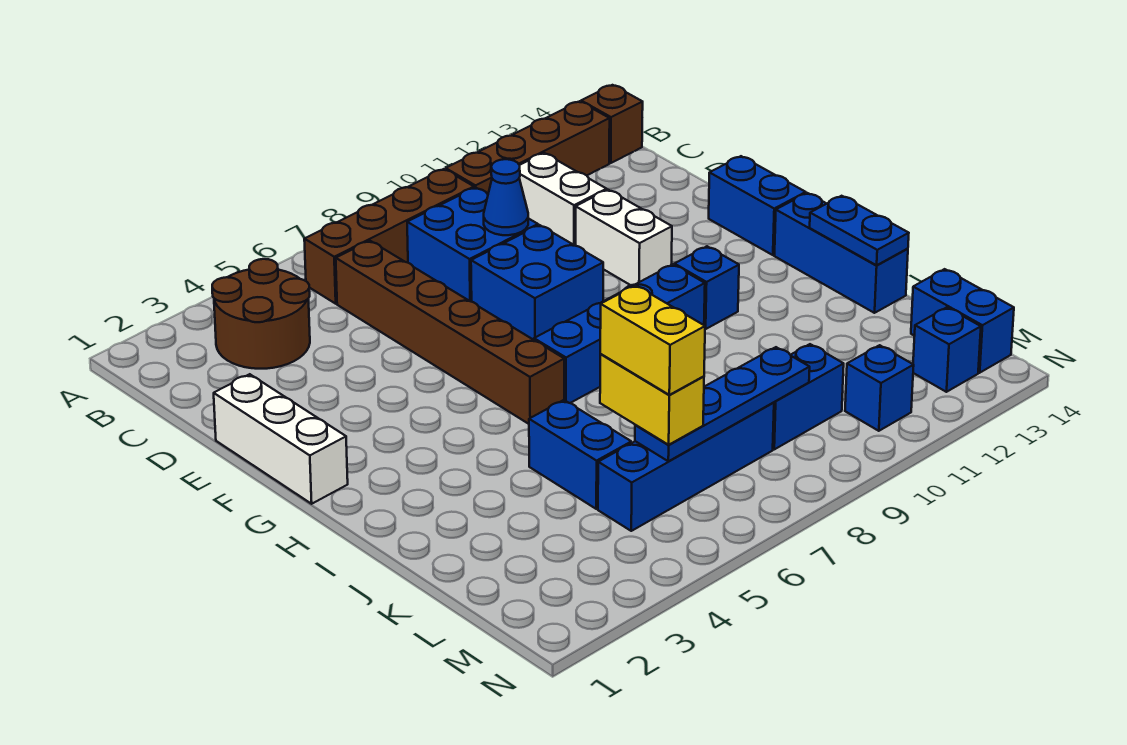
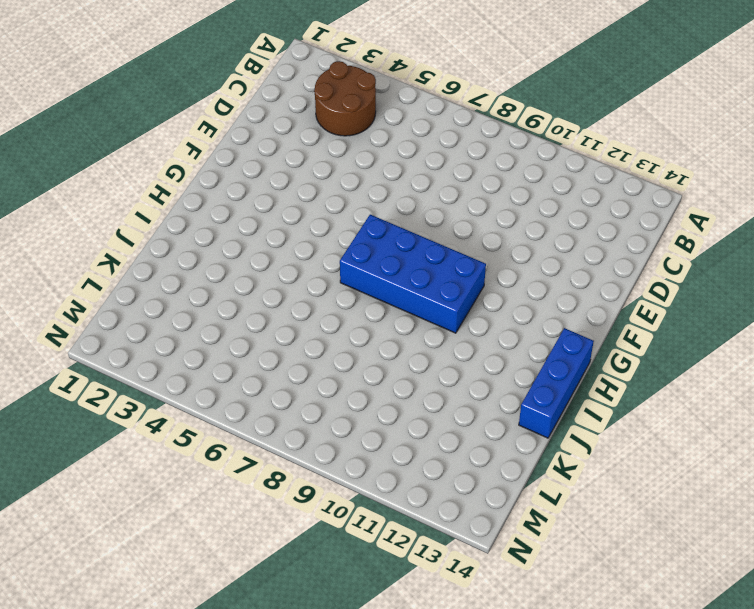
blue 2x4 brick [340,215,486,333] -> blue 1x4 brick [534,265,705,403]
none -> brown 1x4 brick [304,169,474,304]
none -> brown 1x4 brick [446,101,610,194]
none -> brown 1x1 brick [581,85,643,163]

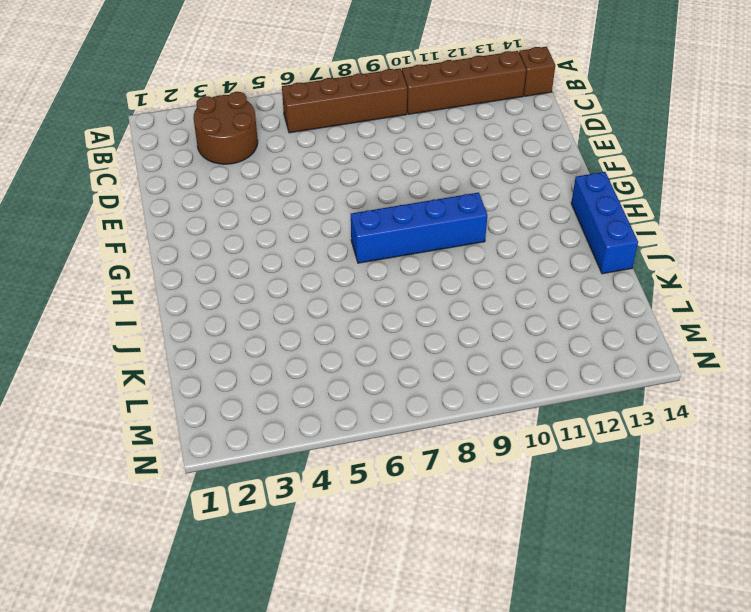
none -> brown 1x6 brick [336,241,564,424]
none -> blue 2x2 brick [407,187,538,302]
none -> white 1x2 brick [519,153,607,246]

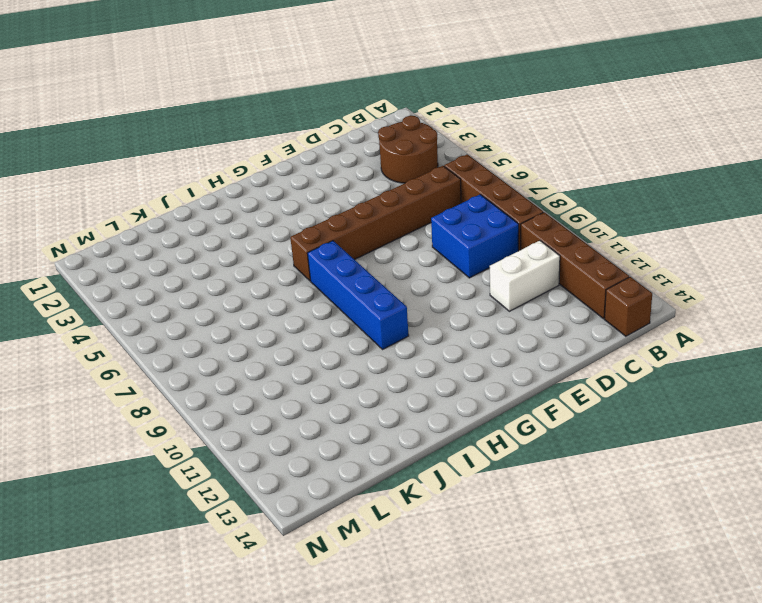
none -> white 1x3 brick [214,374,348,504]
none -> blue 2x2 brick [471,225,603,340]
none -> white 1x2 brick [576,190,672,285]

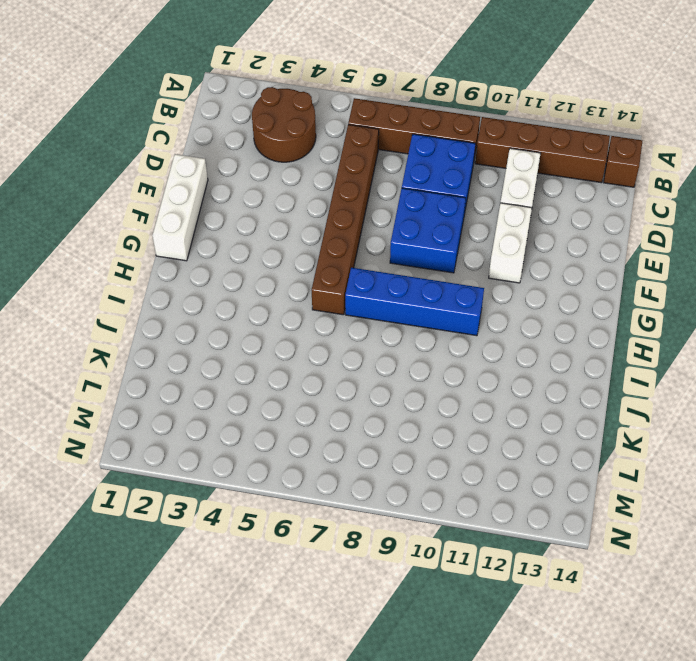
none -> blue 1x2 brick [709,156,806,255]
none -> blue 1x1 brick [674,246,739,329]
none -> blue 1x3 brick [775,193,908,313]

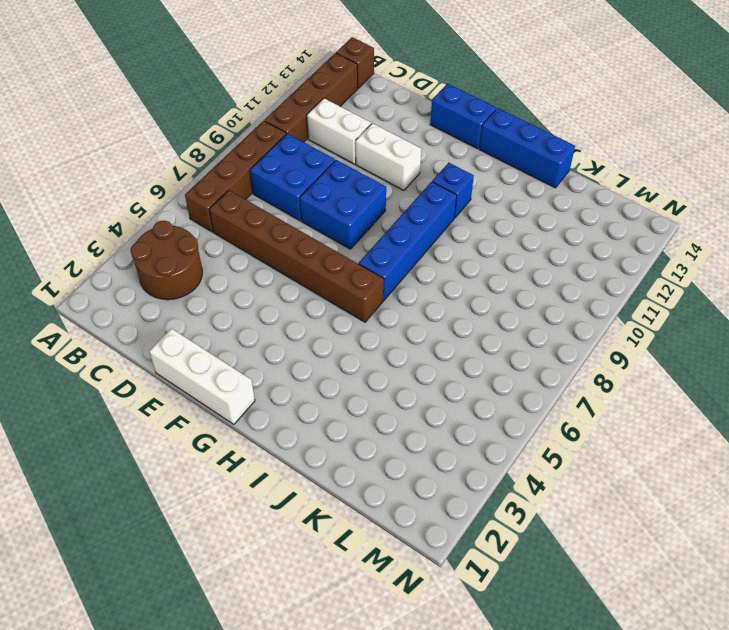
none -> blue 1x2 brick [529,400,631,509]
none -> blue 1x4 brick [598,402,774,531]
none -> blue 1x2 brick [773,344,844,449]

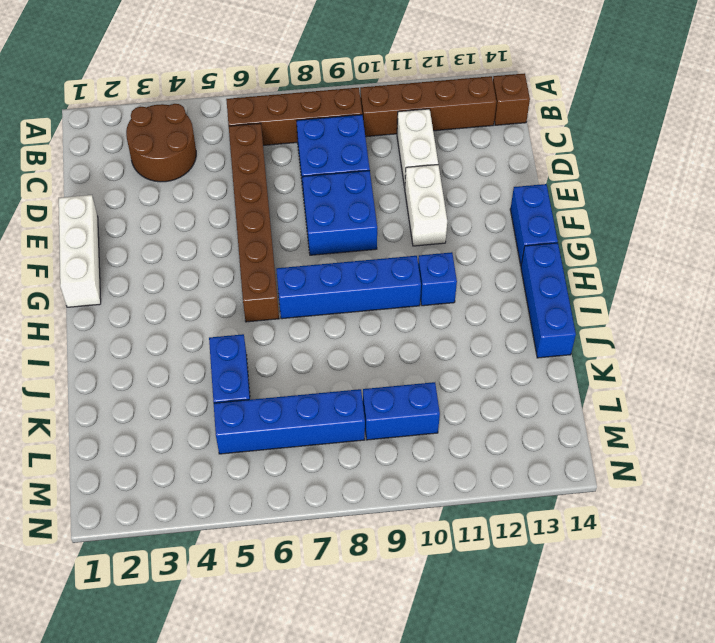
none -> blue 1x2 brick [911,269,1014,373]
none -> blue 1x1 brick [845,345,914,431]
none -> blue 1x1 brick [913,307,981,392]

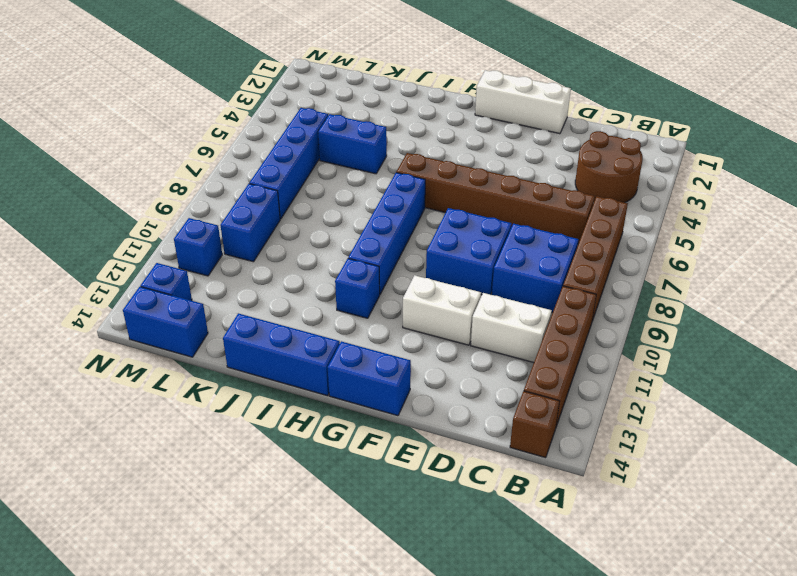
none -> blue 1x1 cone [484,159,528,235]
none -> blue 1x2 plate [810,196,909,265]
none -> blue 1x4 plate [635,347,810,461]

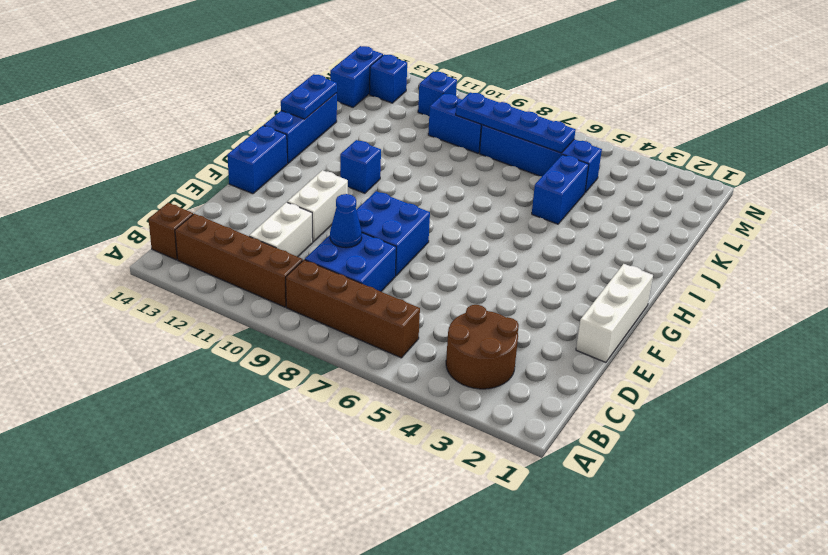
none -> brown 1x6 brick [336,241,564,424]
none -> blue 1x4 brick [534,265,705,403]
none -> yellow 1x2 brick [600,354,704,445]

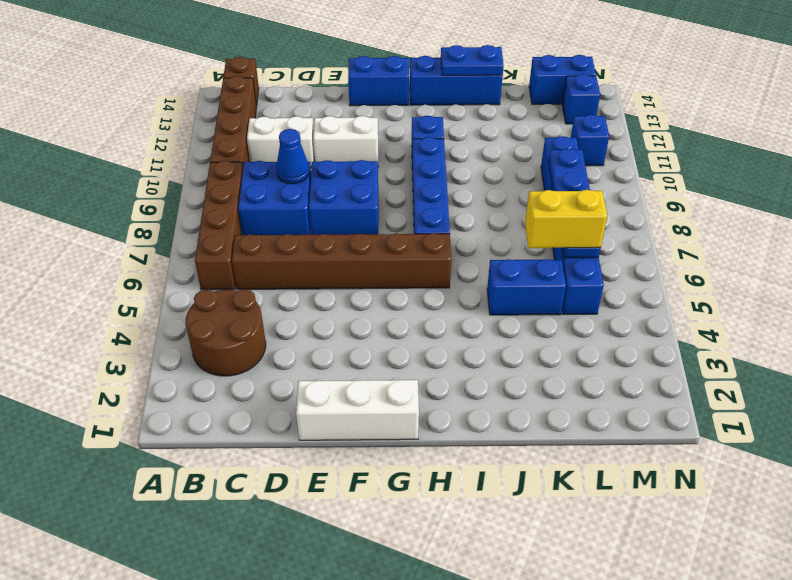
none -> yellow 1x2 brick [600,285,705,395]

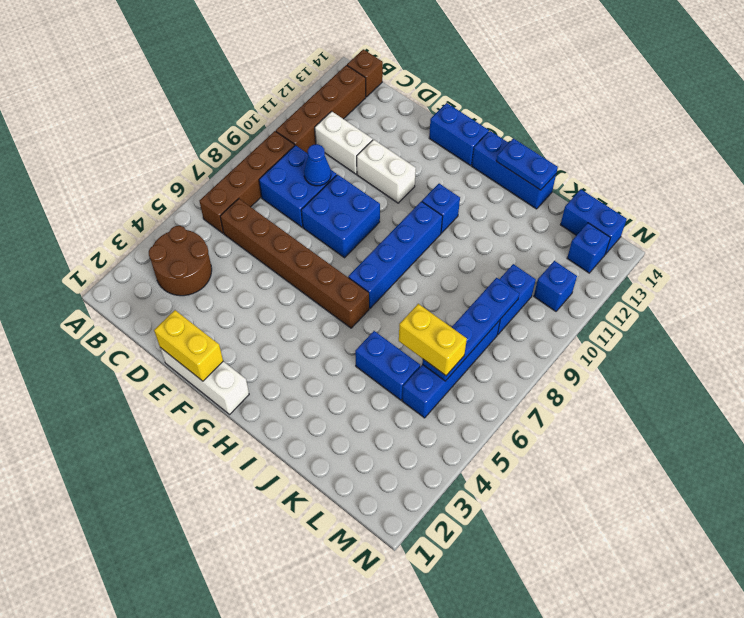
yellow 1x2 brick [154,310,223,381] -> yellow 1x2 brick moved to [600,285,705,395]

